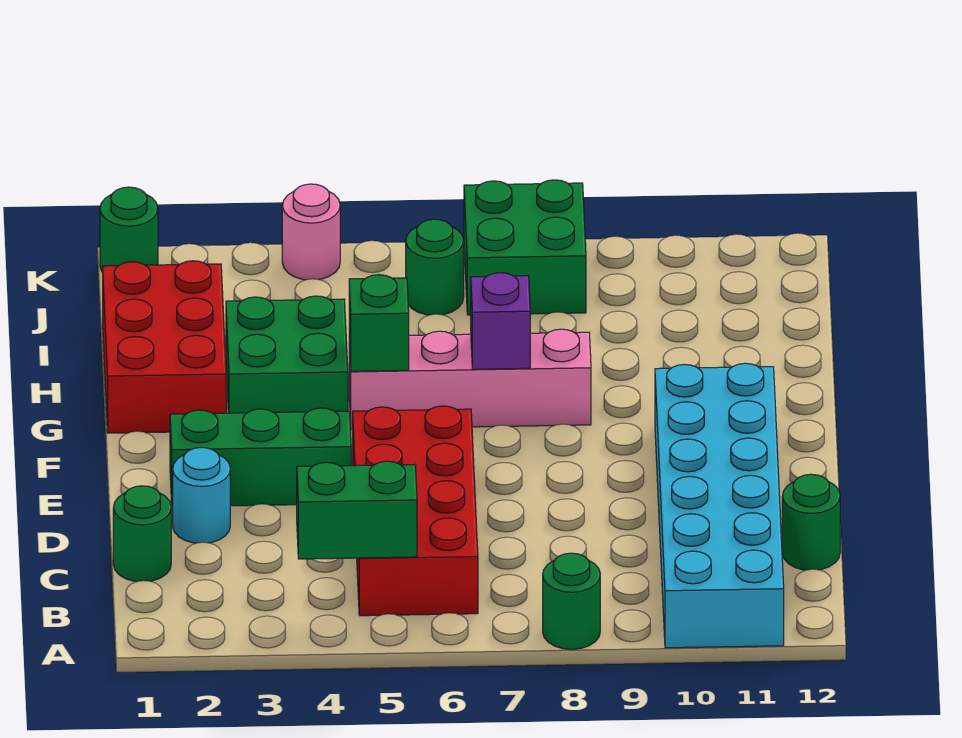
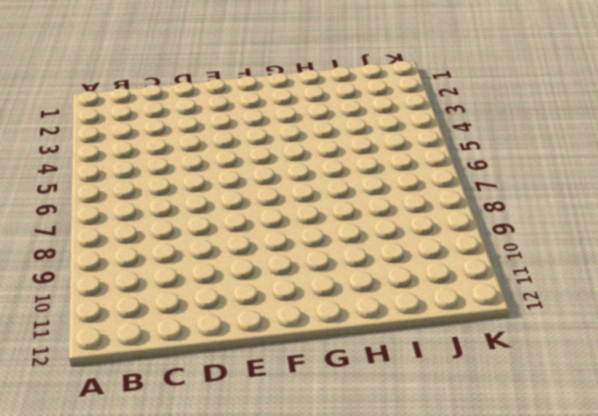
none -> green 1x1 round brick [543,553,600,649]
none -> cyan 2x6 brick [655,363,784,648]
none -> red 2x4 brick [353,406,478,616]

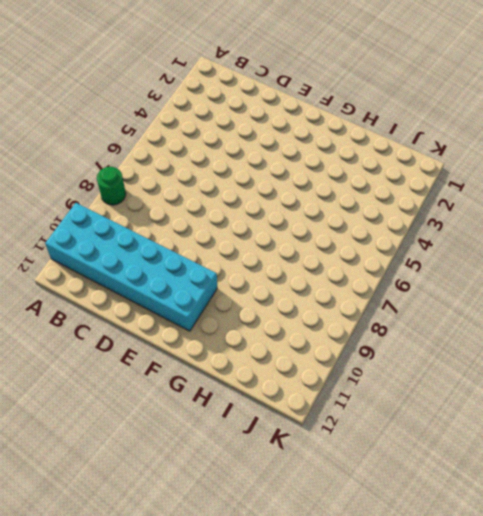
none -> red 2x4 brick [353,406,478,616]
none -> green 1x1 round brick [113,486,171,582]
none -> green 1x1 round brick [782,474,840,570]

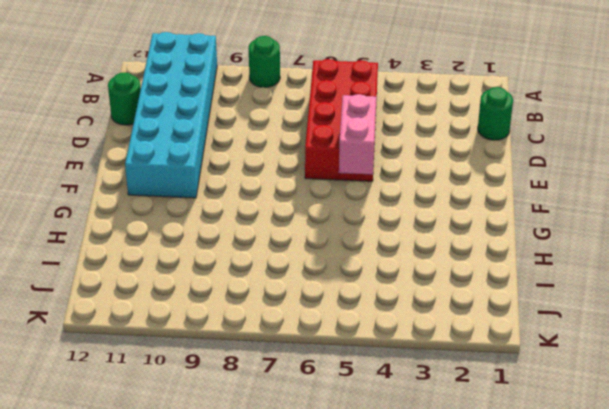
pink 1x2 brick [339,94,376,175] -> none
none -> cyan 1x1 round brick [173,447,230,543]
none -> green 1x3 brick [170,408,351,507]
none -> red 2x3 brick [103,261,226,433]

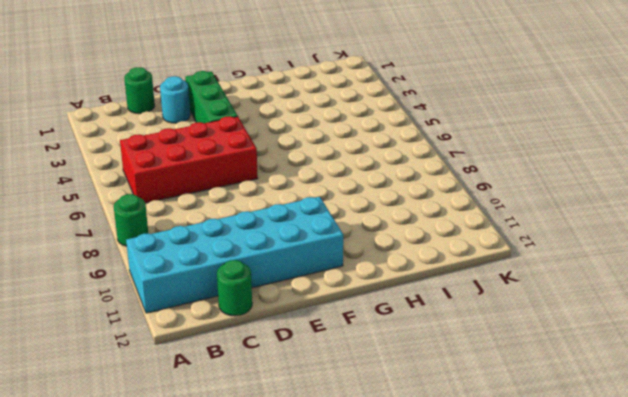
none -> red 2x3 brick [103,261,226,433]
none -> green 2x2 brick [226,296,348,413]
none -> pink 1x4 brick [349,329,591,429]

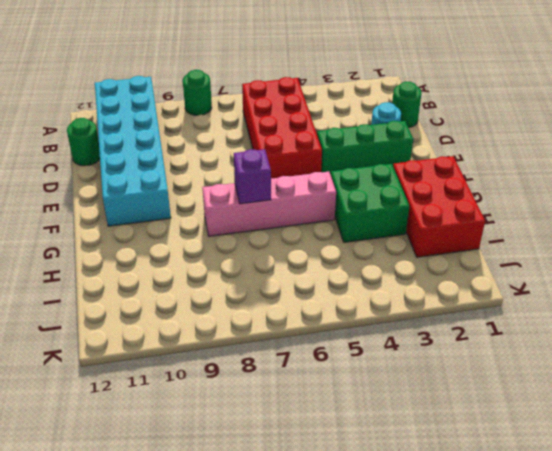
none -> green 1x1 round brick [406,219,464,315]
none -> green 2x2 brick [464,180,586,315]
none -> green 1x1 round brick [100,187,158,272]

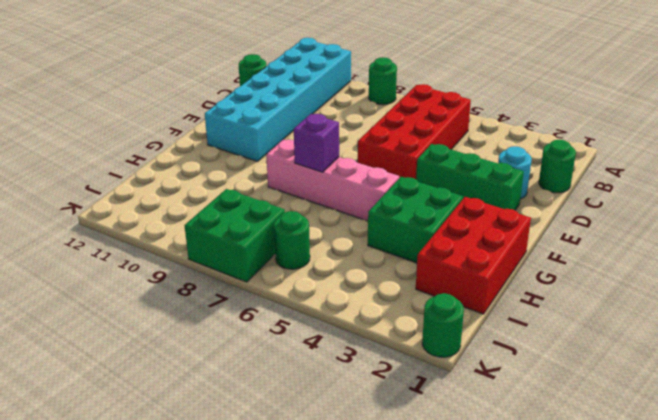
none -> pink 1x1 round brick [282,184,340,280]
none -> green 1x2 brick [297,461,417,559]
none -> green 1x1 brick [349,275,409,371]

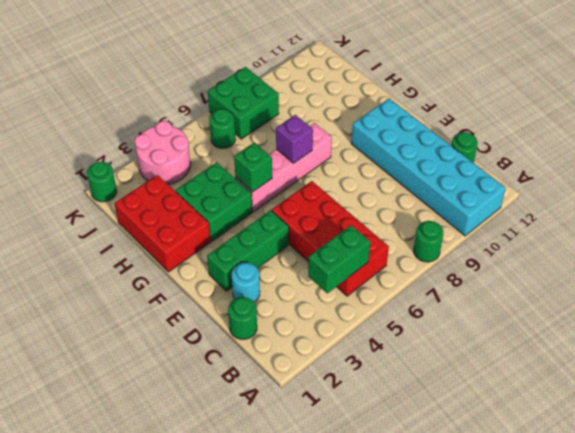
pink 2x2 round brick [135,121,190,184] -> pink 1x1 round brick [282,184,340,280]

